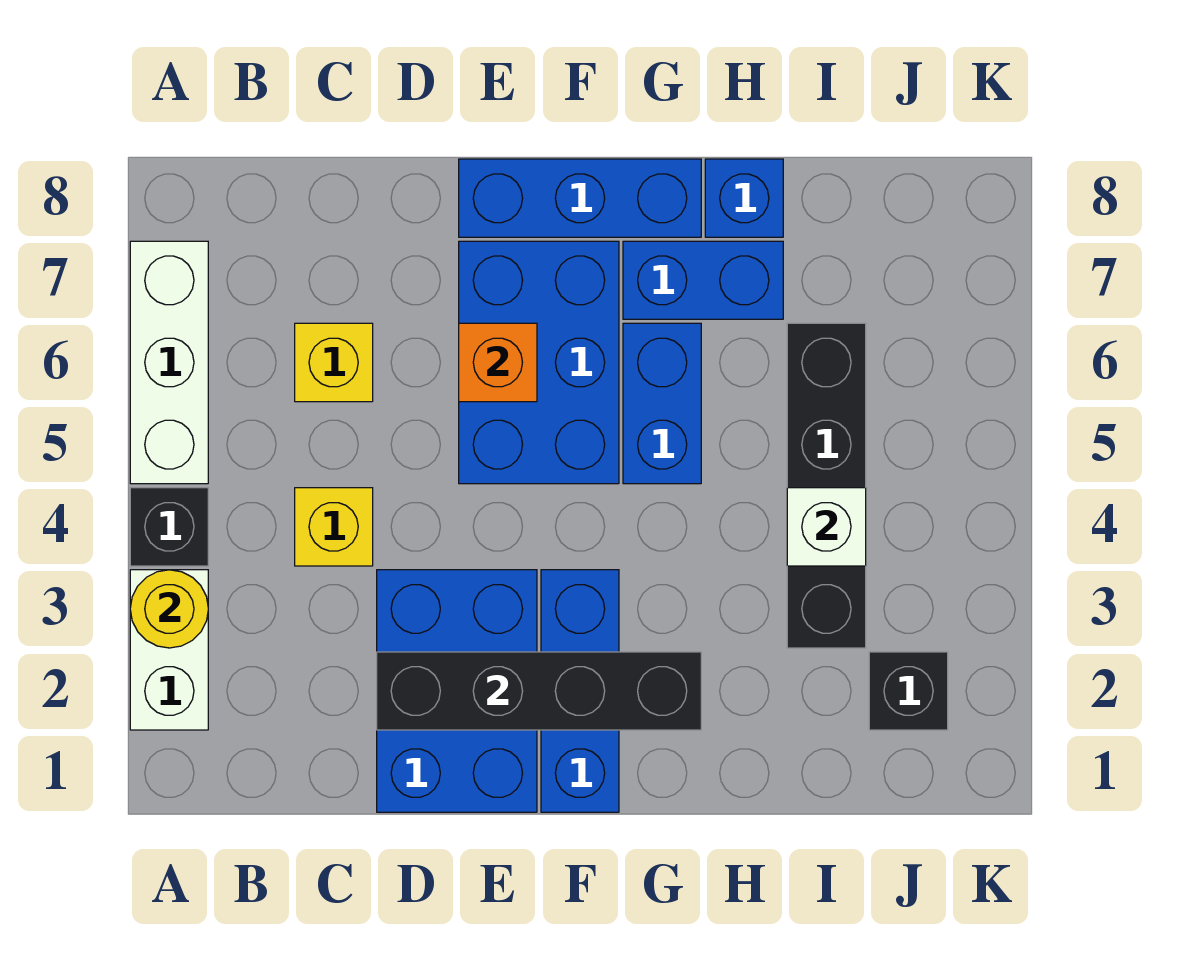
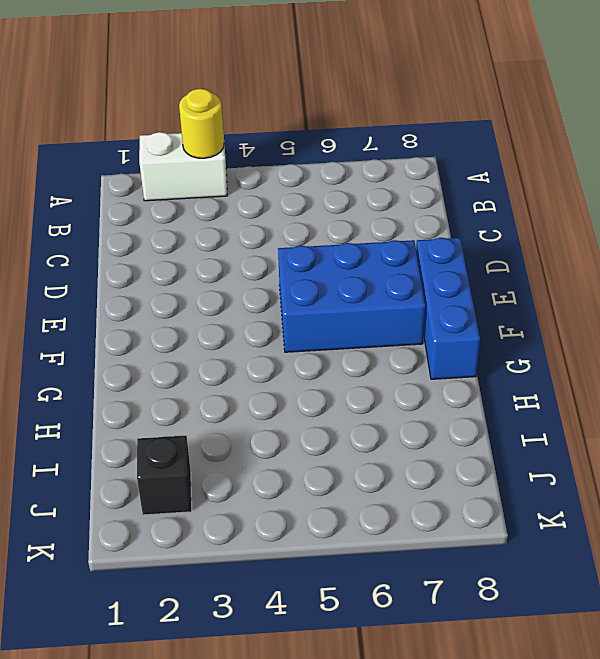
none -> black 1x1 brick [130,488,208,566]
none -> white 1x3 brick [130,241,208,484]
none -> yellow 1x1 brick [295,488,373,566]

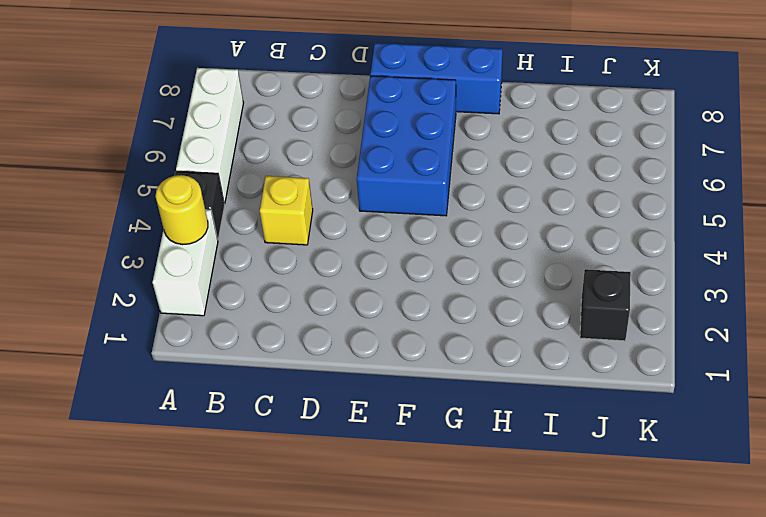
none -> yellow 1x1 brick [295,323,373,402]
none -> blue 2x3 brick [377,570,537,812]
none -> blue 1x3 brick [541,570,619,812]

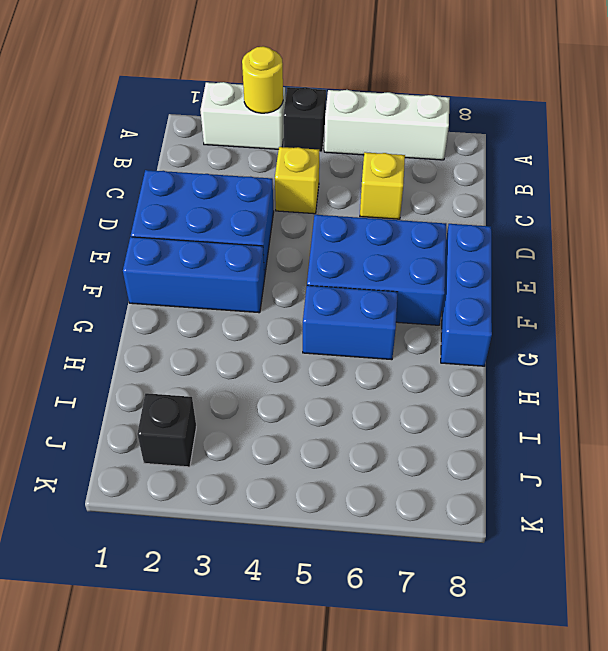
none -> blue 1x2 brick [623,241,783,319]
none -> blue 1x1 brick [705,159,783,237]
none -> black 1x4 brick [787,323,866,648]

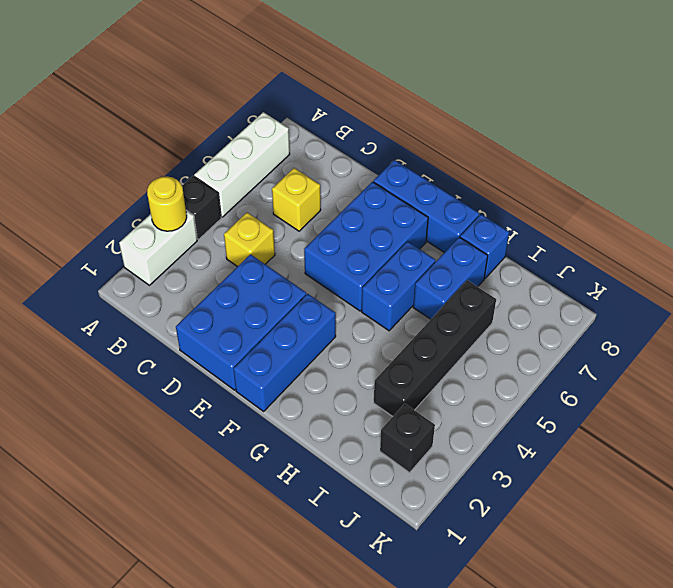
blue 1x2 brick [413,237,488,319] -> blue 1x2 brick turned to [623,241,783,319]
none -> black 1x4 brick [377,652,701,730]
none -> orange 1x1 brick [459,323,537,402]
none -> white 1x1 brick [787,488,866,566]

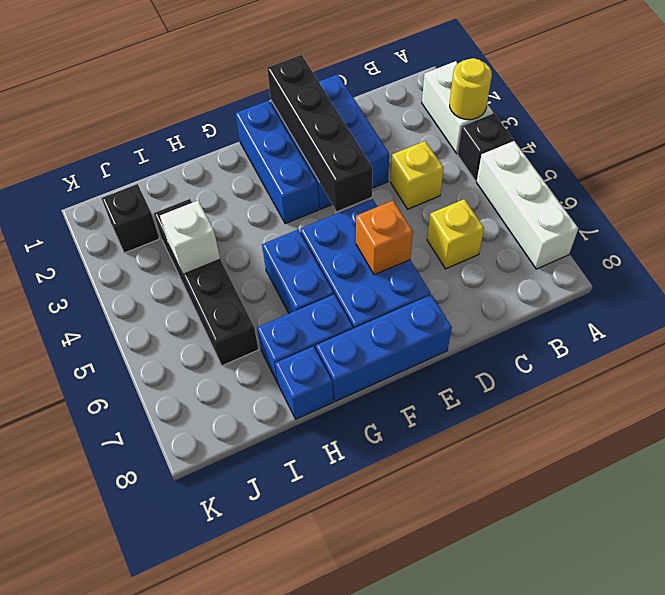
black 1x4 brick [267,55,373,211] -> black 1x4 brick turned to [377,652,701,730]

